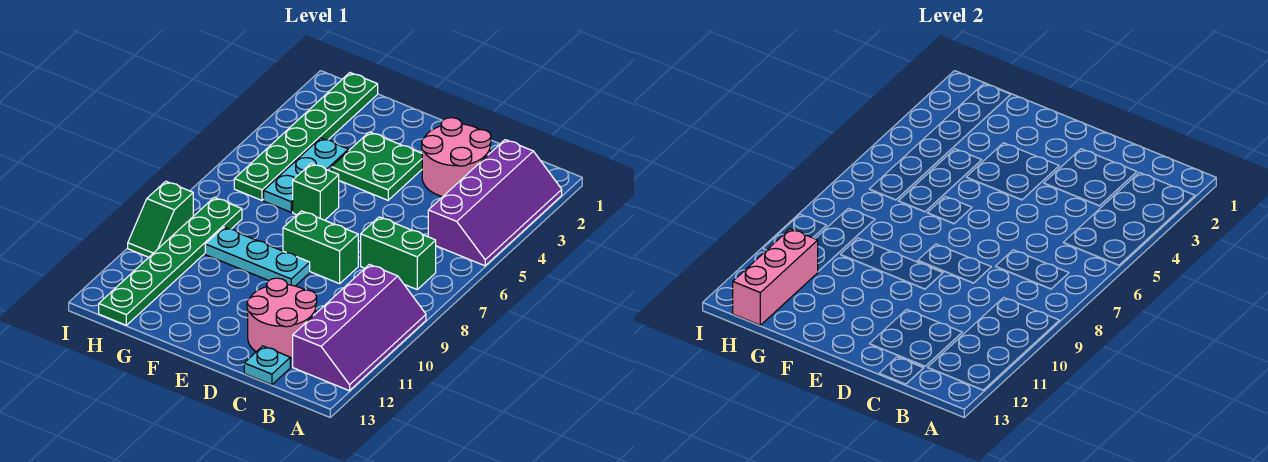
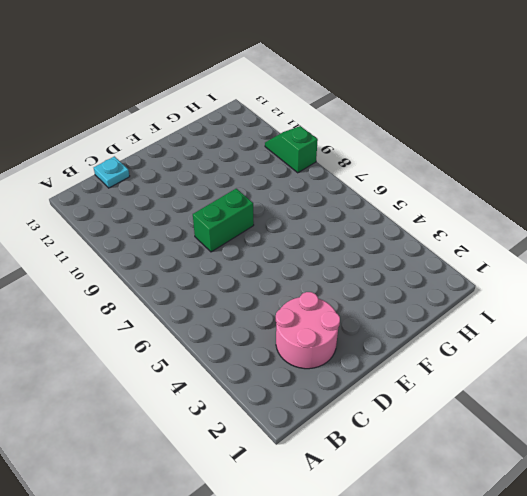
none -> purple 2x4 slope [428,140,562,266]
none -> purple 2x4 slope [293,265,426,391]
none -> green 1x2 brick [361,217,436,289]

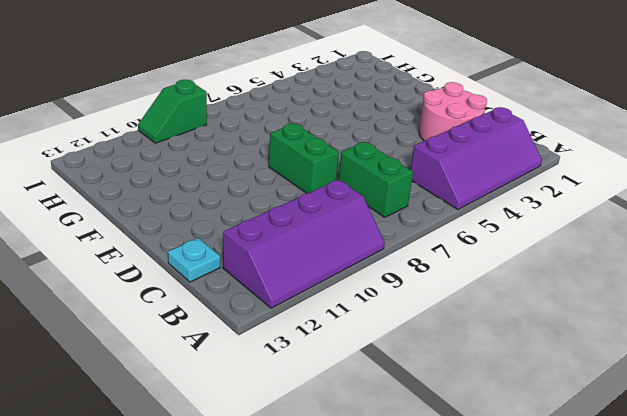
none -> pink 2x2 round brick [247,278,317,358]
none -> green 2x2 plate [331,132,422,200]
none -> cyan 1x3 plate [205,227,310,286]

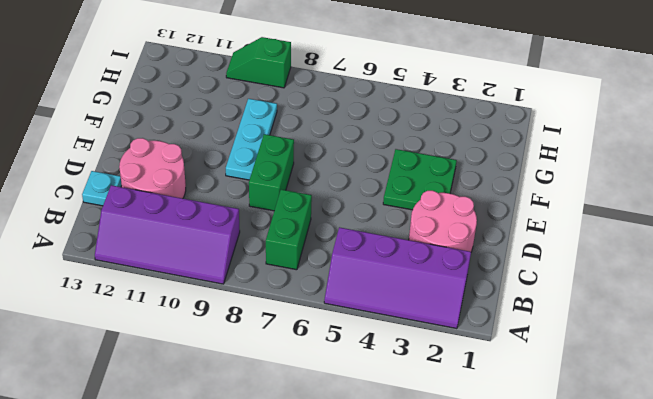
none -> green 1x1 brick [293,163,339,220]
none -> cyan 1x3 plate [264,138,348,212]
none -> green 1x6 plate [234,73,378,200]

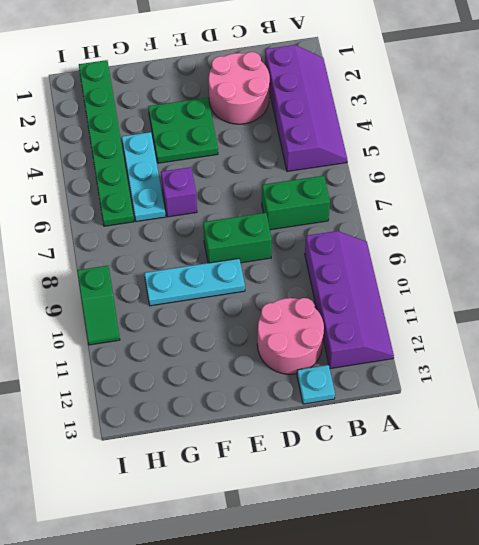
purple 1x1 brick [161,167,197,217] -> green 1x1 brick [293,163,339,220]
none -> green 1x6 plate [99,197,242,325]
none -> pink 1x3 brick [733,229,818,325]

